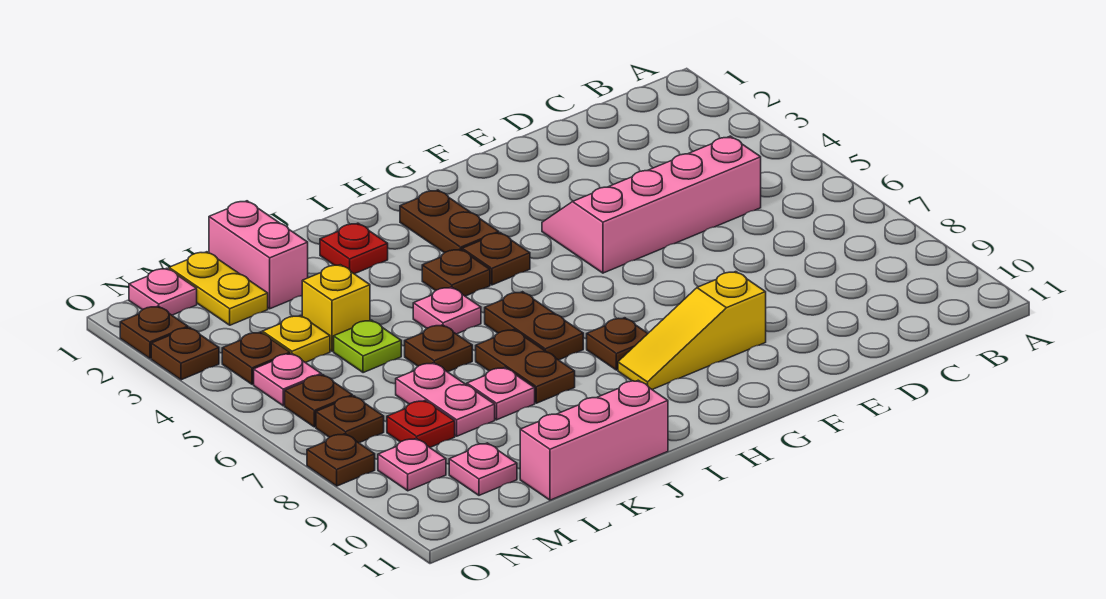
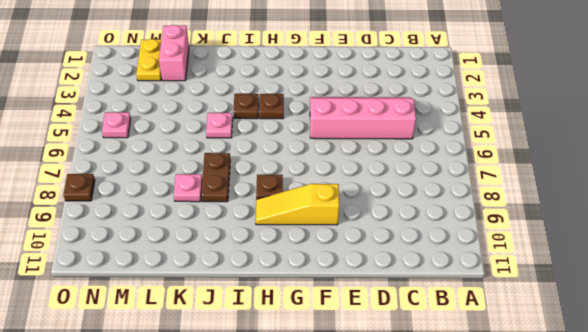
none -> brown 1x2 plate [400,190,499,253]
none -> brown 1x2 plate [485,292,583,360]
none -> red 1x1 plate [320,223,388,274]
none -> pink 1x3 brick [520,380,668,500]

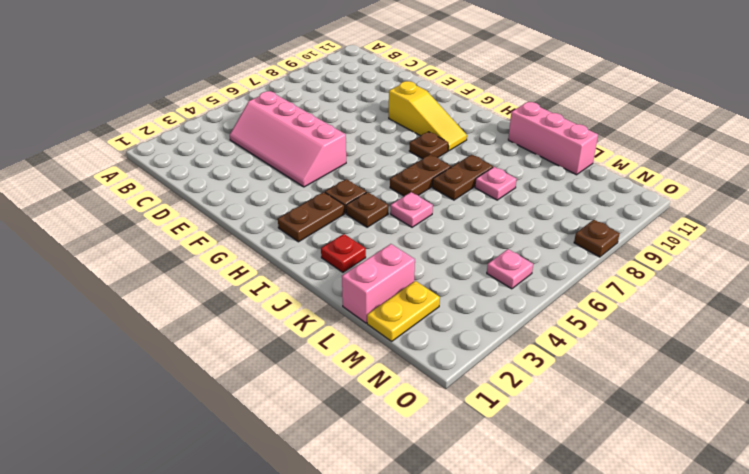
none -> brown 1x1 plate [405,325,472,372]
none -> yellow 1x1 brick [302,265,370,351]
none -> lime 1x1 plate [334,320,401,373]
none -> pink 1x2 plate [396,363,495,436]

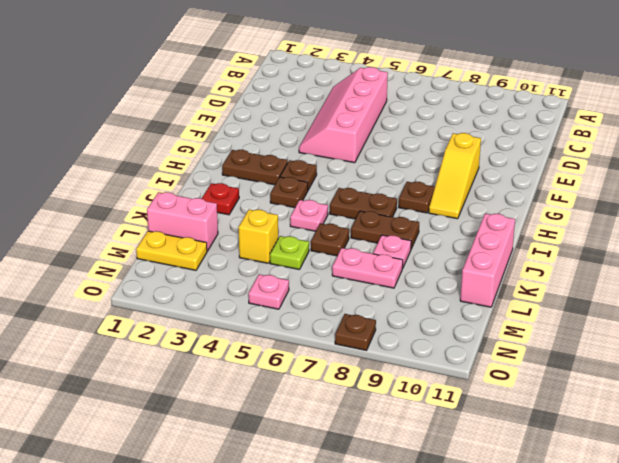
none -> yellow 1x1 plate [262,316,330,362]
none -> red 1x1 plate [387,401,455,447]
none -> pink 1x1 plate [449,443,517,495]
none -> pink 1x1 plate [129,268,197,315]

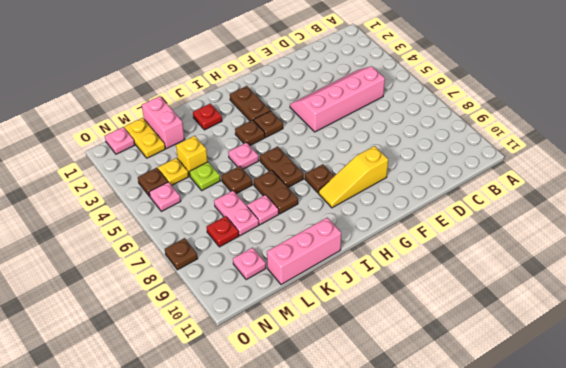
none -> brown 1x1 plate [285,375,352,427]
none -> brown 1x1 plate [316,396,384,443]
none -> pink 1x1 plate [378,438,446,491]
none -> brown 1x1 plate [120,306,188,358]

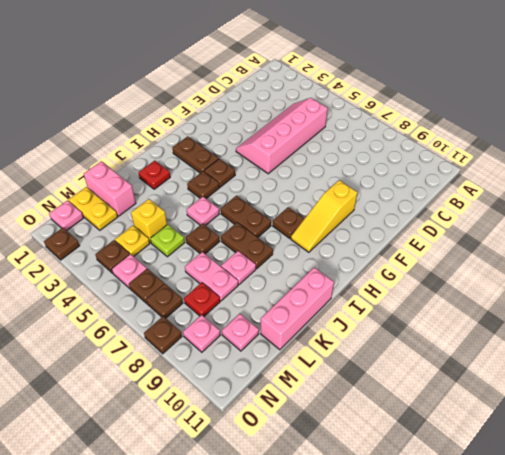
none -> brown 1x1 plate [151,327,219,380]

